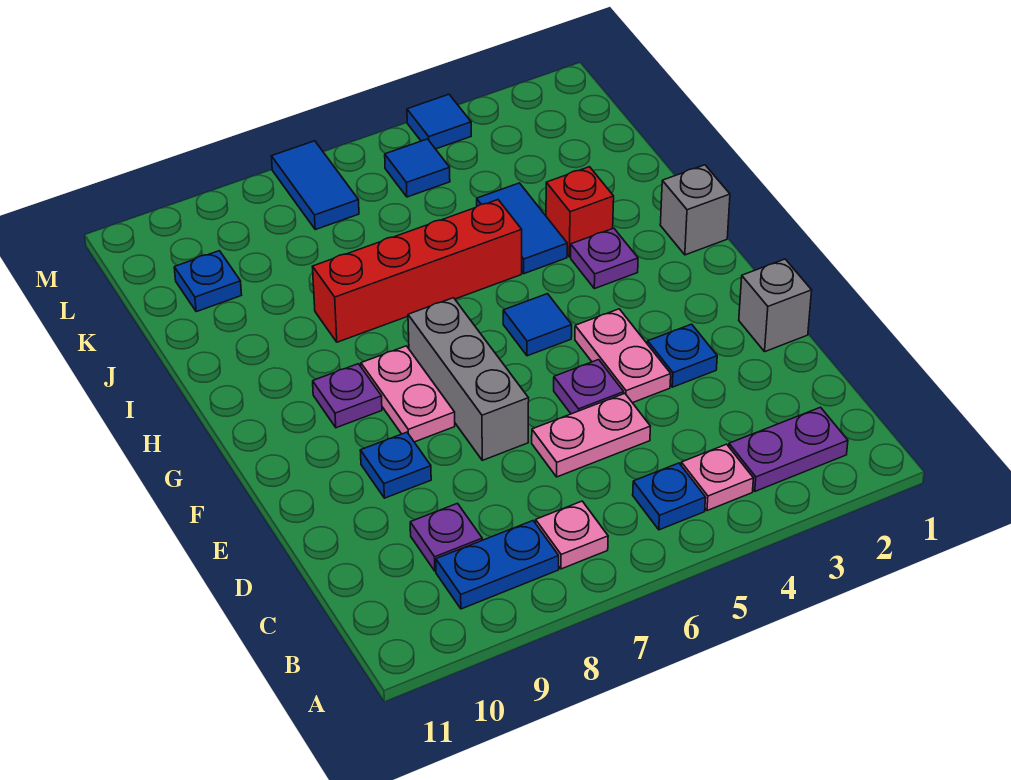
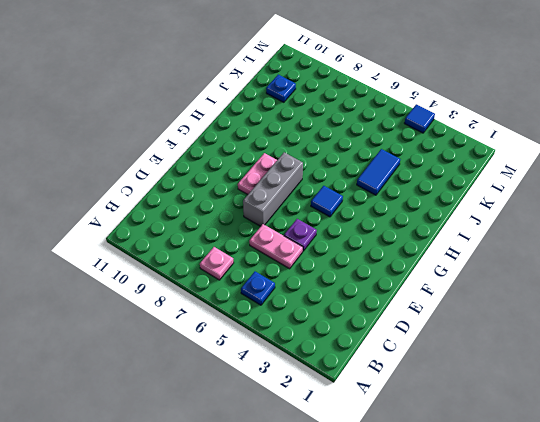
none -> purple 1x2 plate [729,407,848,491]
none -> pink 1x1 plate [681,444,753,511]
none -> blue 1x2 plate [436,521,559,609]

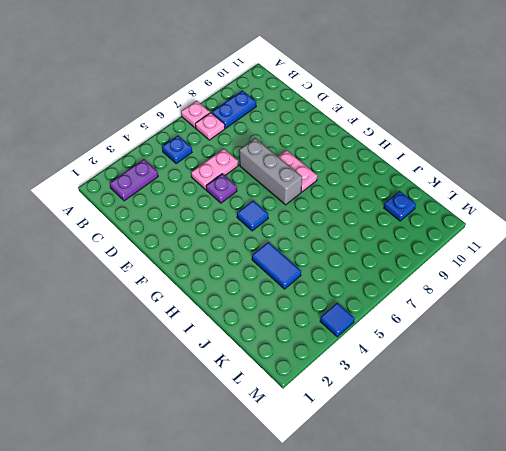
pink 1x1 plate [181,101,210,128] -> pink 1x1 plate moved to [681,444,753,511]
none -> purple 1x1 plate [410,503,482,571]
none -> grey 1x1 brick [739,259,812,351]
none -> blue 1x1 plate [648,324,717,387]

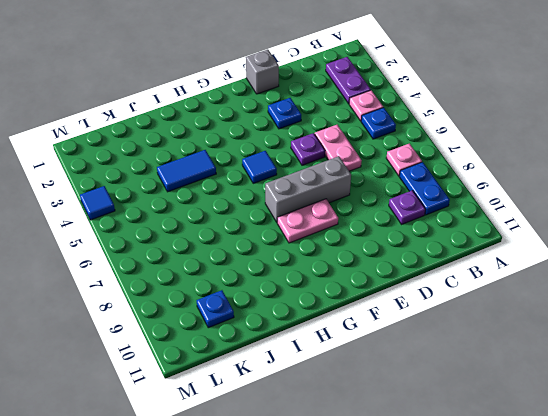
none -> pink 1x2 plate [575,309,671,403]
none -> blue 1x1 plate [360,432,431,498]
none -> purple 1x1 plate [313,364,382,428]

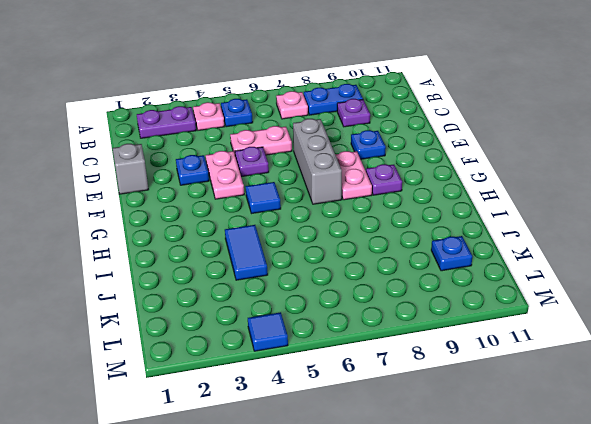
none -> grey 1x1 brick [660,165,730,255]
none -> purple 1x1 plate [571,228,638,289]
none -> red 1x1 brick [546,167,614,257]

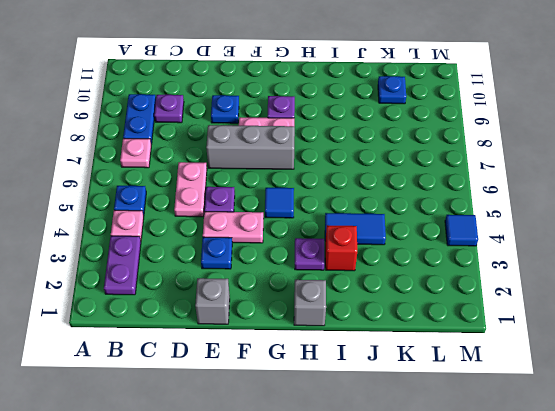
none -> red 1x4 brick [312,200,522,342]
none -> blue 1x1 tile [385,139,450,197]
none -> blue 1x2 tile [271,141,359,230]

